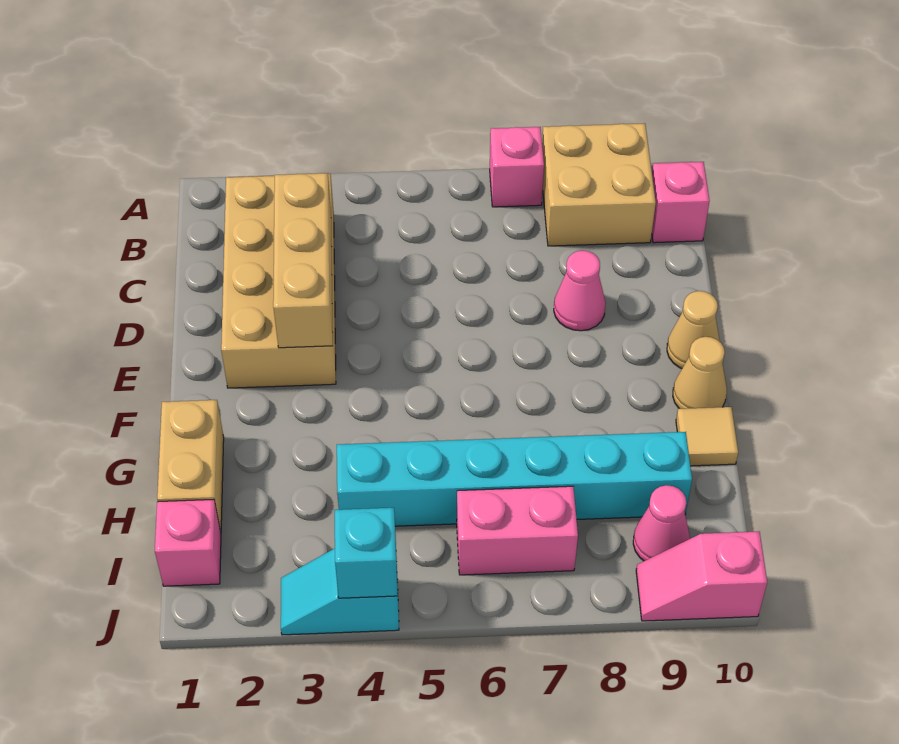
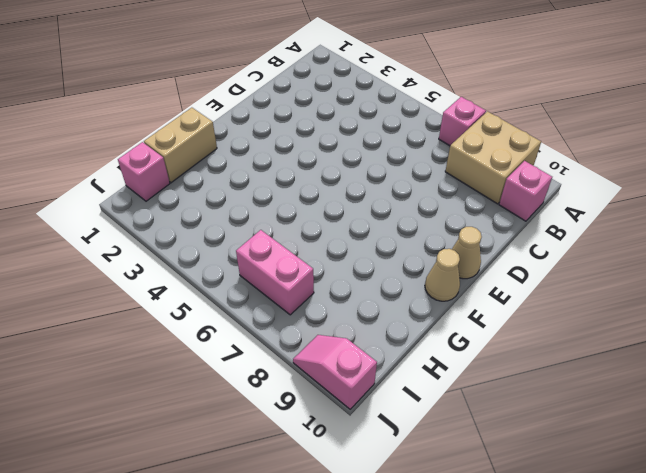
none -> tan 2x4 brick [221,174,336,388]
none -> pink 1x1 cone [554,250,606,331]
none -> tan 1x1 tile [676,407,738,466]

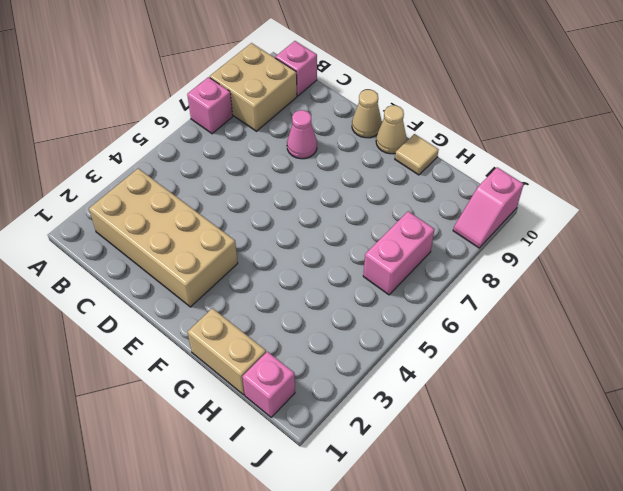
none -> cyan 1x6 brick [337,432,692,526]
none -> pink 1x1 cone [633,485,690,561]
none -> cyan 1x2 slope [281,548,399,635]

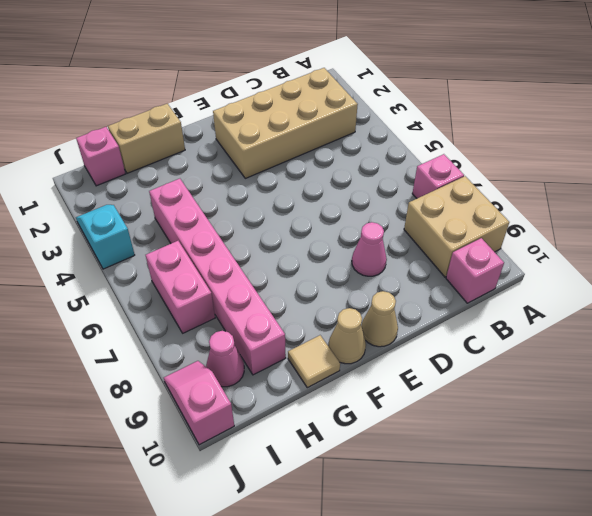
pink 1x6 brick [149,179,286,375] -> cyan 1x6 brick [337,432,692,526]
none -> tan 1x3 brick [273,173,333,348]
none -> cyan 1x1 brick [334,508,398,598]

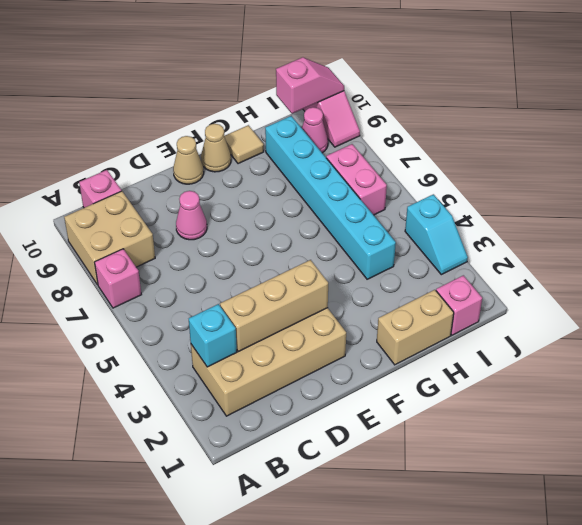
cyan 1x1 brick [189,304,237,367] -> cyan 1x1 brick moved to [334,508,398,598]
pink 1x2 slope [276,57,344,114] -> none

